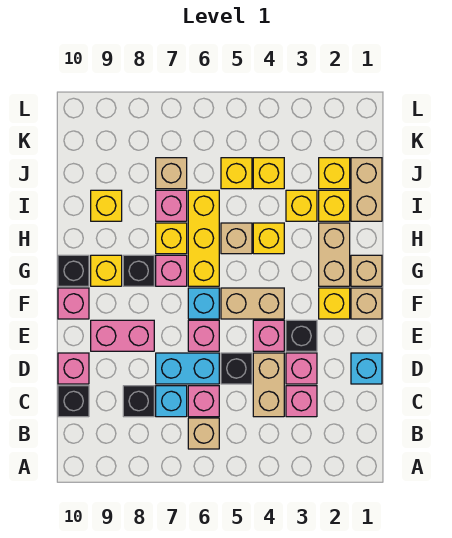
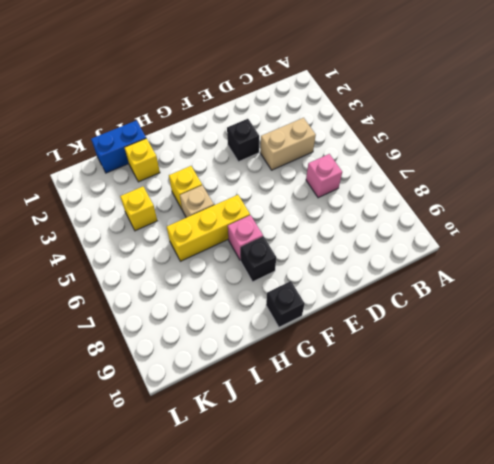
blue 1x2 brick [91,121,146,173] -> tan 1x2 brick [351,158,382,221]
none -> tan 1x1 brick [188,418,219,449]
none -> pink 1x1 brick [286,386,317,417]
none -> cyan 1x1 brick [156,386,187,417]
none -> black 1x1 brick [123,386,154,417]

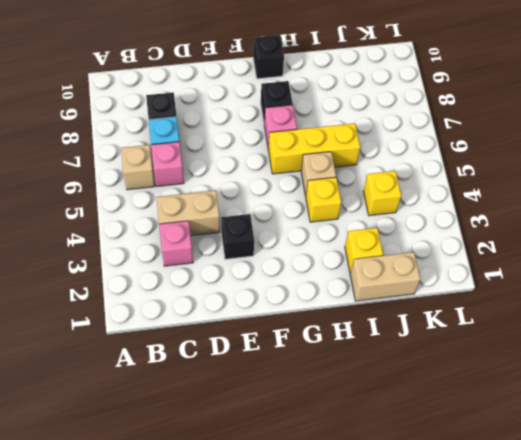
none -> black 1x1 brick [58,386,89,417]
none -> cyan 1x1 brick [351,353,382,384]
none -> pink 1x1 brick [286,353,317,384]
none -> black 1x1 brick [221,353,252,384]

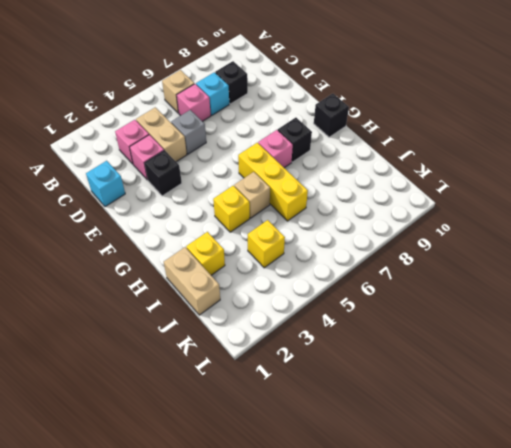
grey 1x1 brick [171,110,206,154] -> black 1x1 brick [221,353,252,384]
none -> black 1x1 brick [58,386,89,417]
none -> cyan 1x2 brick [156,353,219,384]
none -> pink 1x1 brick [58,353,89,384]
none -> pink 1x1 brick [253,320,284,351]

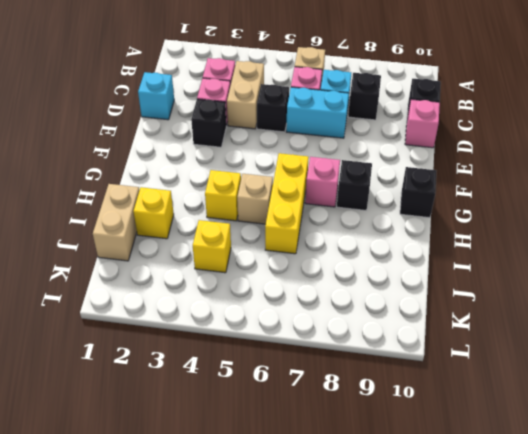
none -> pink 1x1 brick [253,320,284,351]
none -> pink 1x1 brick [188,320,219,351]
none -> pink 1x2 brick [91,320,154,351]
none -> tan 1x1 brick [351,288,382,319]

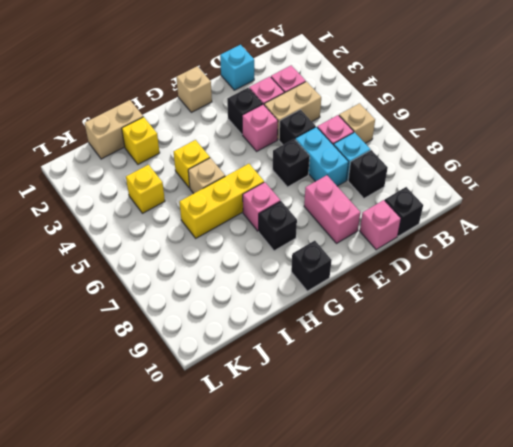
black 1x1 brick [273,139,310,187] -> pink 1x1 brick [188,320,219,351]
none -> yellow 1x1 brick [319,288,350,319]
none -> tan 1x2 brick [221,288,284,319]
none -> cyan 1x1 brick [188,288,219,319]
none -> pink 1x1 brick [58,288,89,319]

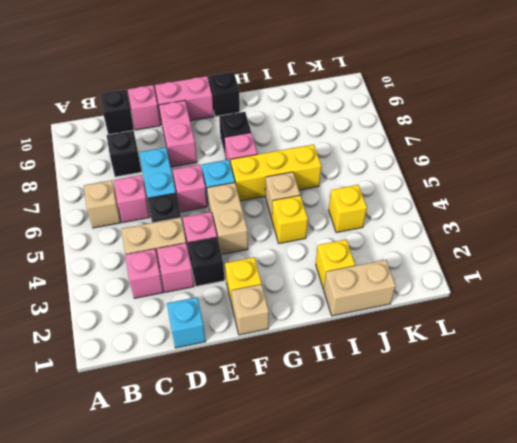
pink 1x2 brick [155,76,214,121] -> pink 1x1 brick [58,288,89,319]
none -> cyan 1x1 brick [156,386,187,417]
none -> tan 1x1 brick [351,255,382,286]
none -> tan 1x2 brick [319,223,350,286]
none -> yellow 1x1 brick [91,255,122,286]

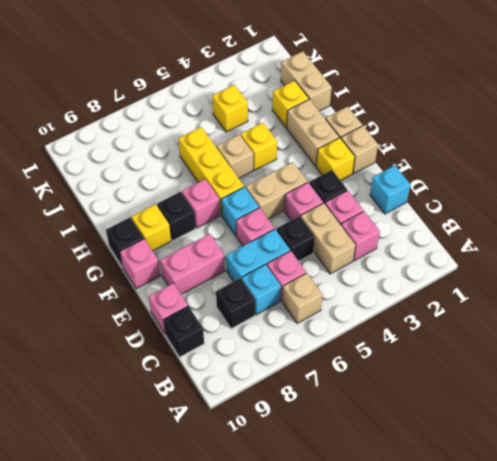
none -> yellow 1x1 brick [156,223,187,254]
none -> yellow 1x1 brick [286,190,317,221]
none -> pink 1x1 brick [156,190,187,221]
none -> yellow 1x1 brick [91,190,122,221]

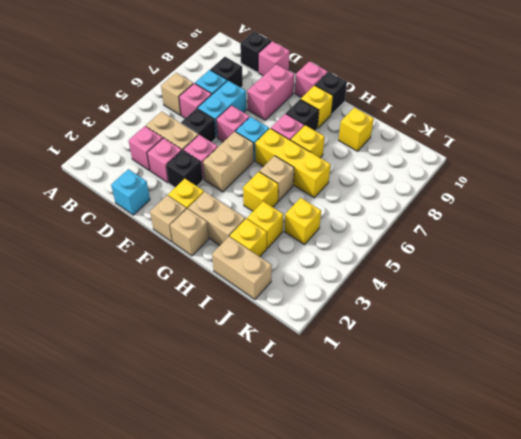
none -> pink 1x1 brick [156,190,187,221]
none -> yellow 1x1 brick [319,158,350,189]
none -> yellow 1x1 brick [221,158,252,189]
none -> tan 1x1 brick [156,158,187,189]

